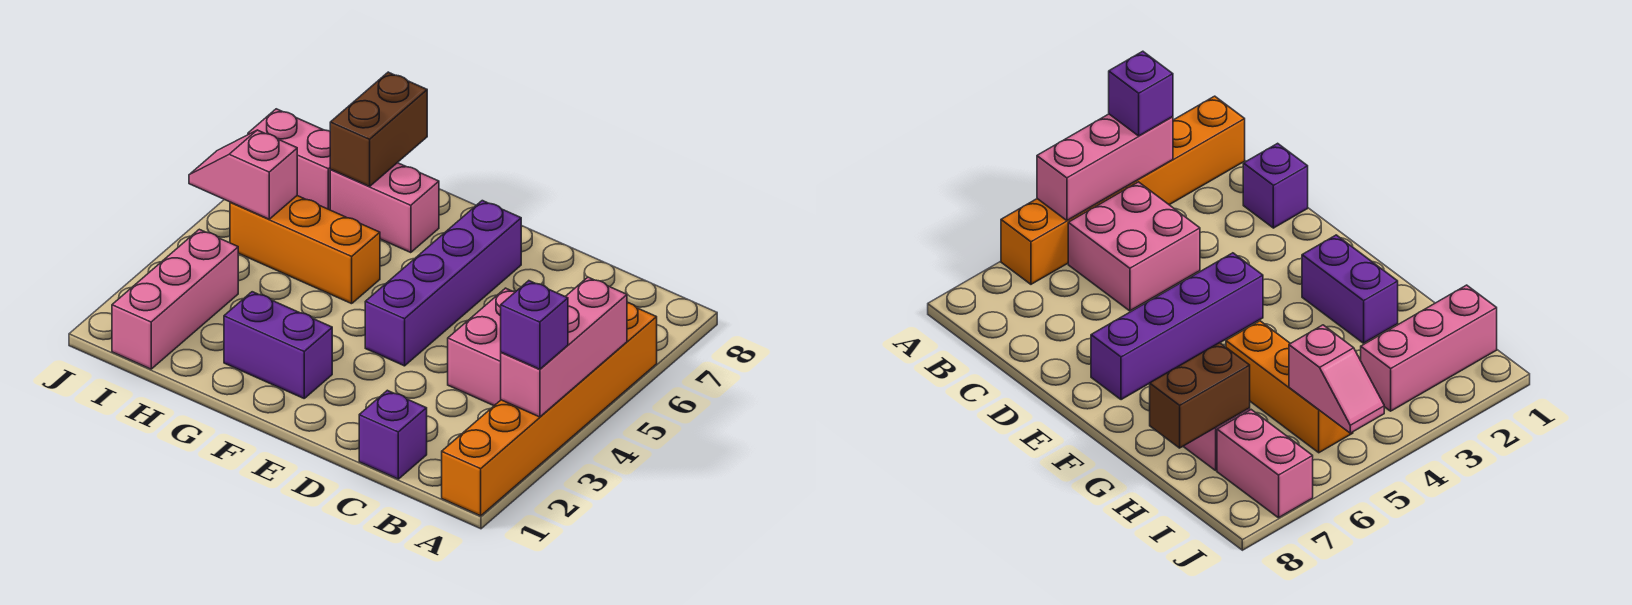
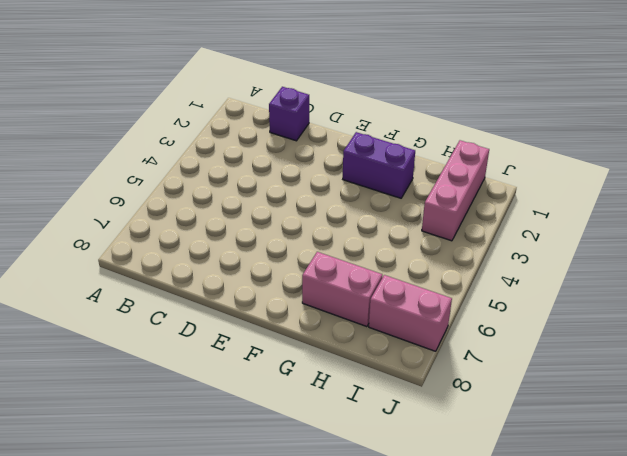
none -> orange 1x6 brick [442,303,657,516]
none -> pink 2x2 brick [448,288,515,406]
none -> purple 1x4 brick [365,201,521,366]

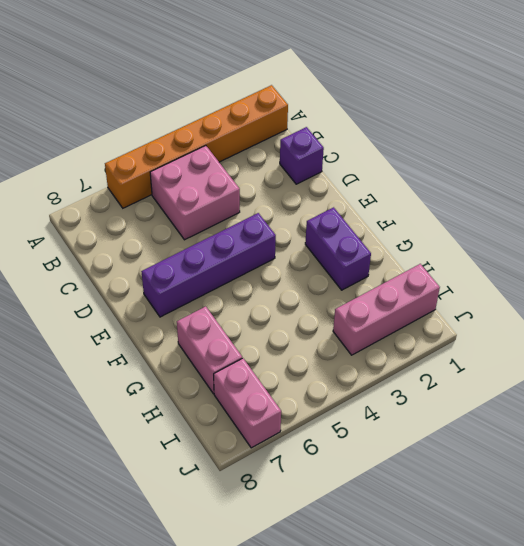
none -> orange 1x3 brick [230,196,380,304]
none -> pink 1x3 brick [501,277,627,417]
none -> brown 1x2 brick [330,72,427,186]

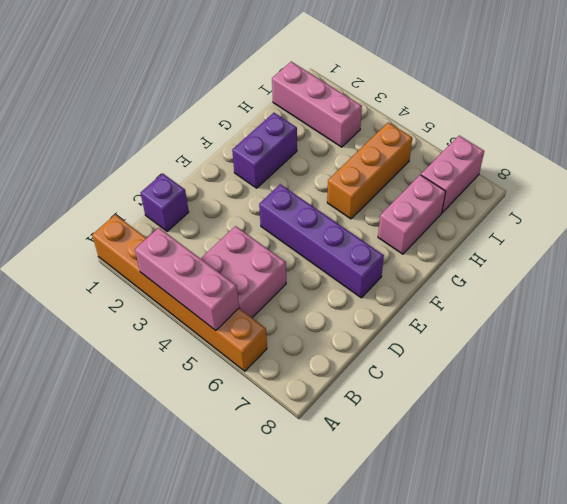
none -> brown 1x2 brick [330,72,427,186]
none -> pink 1x2 slope [189,130,297,219]
none -> purple 1x1 brick [501,281,568,369]

